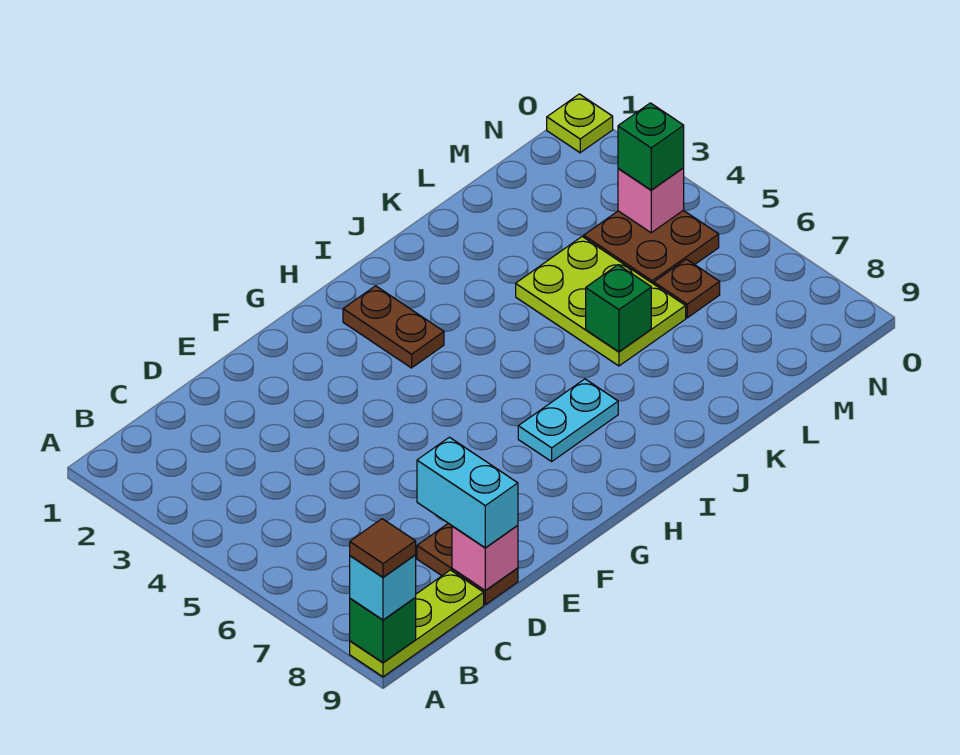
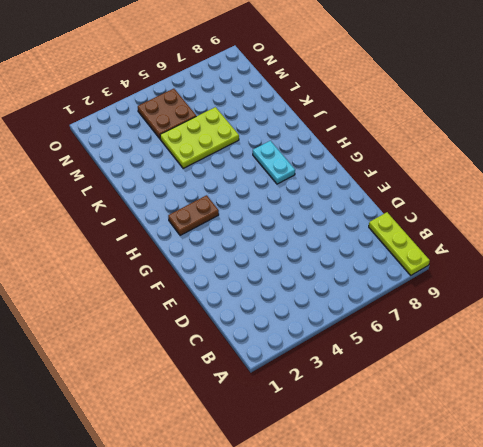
none -> brown 1x2 plate [417,523,518,605]
none -> brown 1x1 plate [654,259,720,318]
none -> lime 1x1 plate [547,94,613,153]

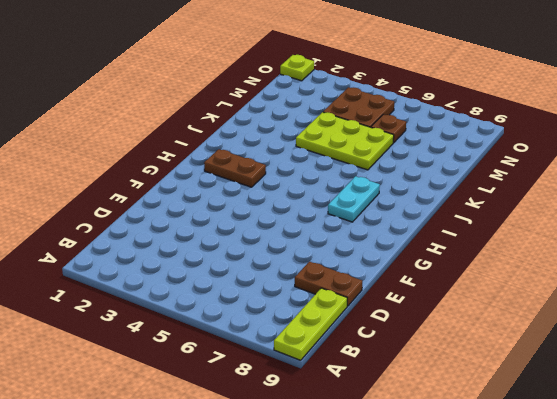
none -> green 1x1 brick [350,598,416,663]
none -> pink 1x1 brick [452,526,518,591]
none -> green 1x1 brick [586,265,651,352]

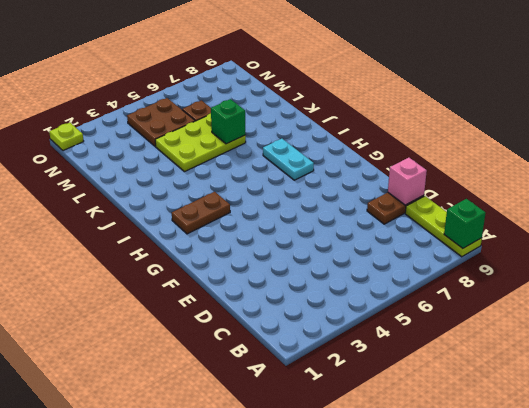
none -> pink 1x1 brick [618,168,684,233]
none -> cyan 1x1 brick [350,555,416,620]
none -> cyan 1x2 brick [417,437,518,548]

